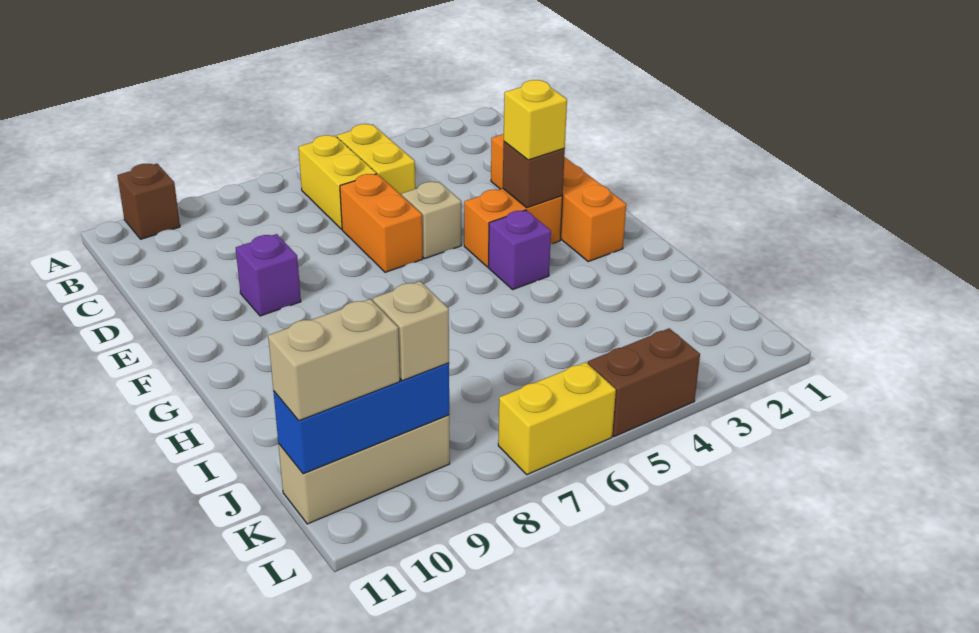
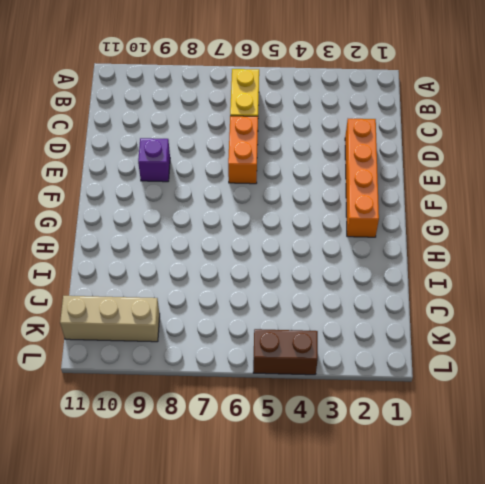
none -> brown 1x1 brick [117,164,180,239]
none -> yellow 1x2 brick [337,124,415,196]
none -> tan 1x1 brick [402,182,461,258]

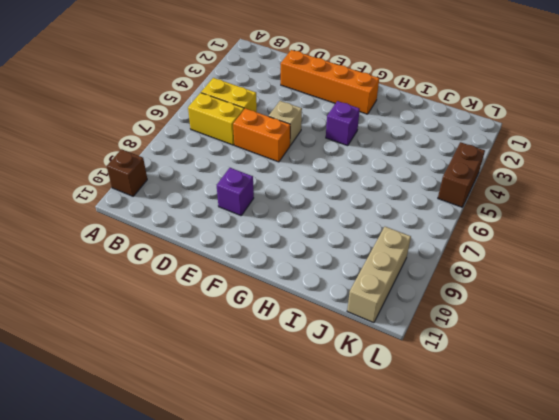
none -> orange 1x2 brick [464,189,563,267]
none -> yellow 1x2 brick [498,362,616,475]
none -> brown 1x1 brick [503,142,565,208]

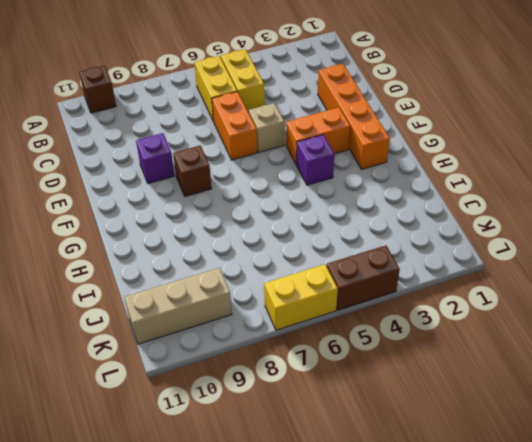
brown 1x1 brick [173,146,212,196] -> brown 1x1 brick moved to [503,142,565,208]
none -> blue 1x3 brick [273,363,449,474]
none -> yellow 1x1 brick [504,80,567,160]
none -> tan 1x1 brick [373,281,449,381]

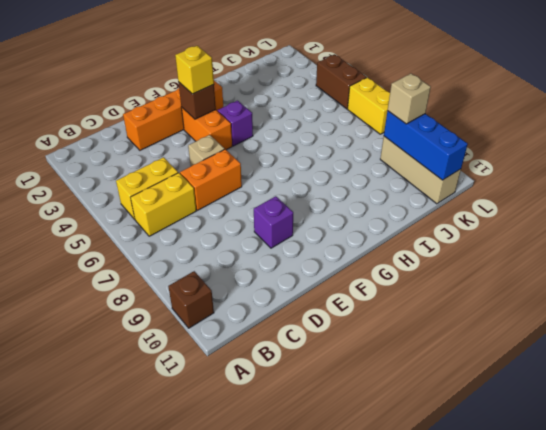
none -> tan 1x2 brick [268,299,400,421]

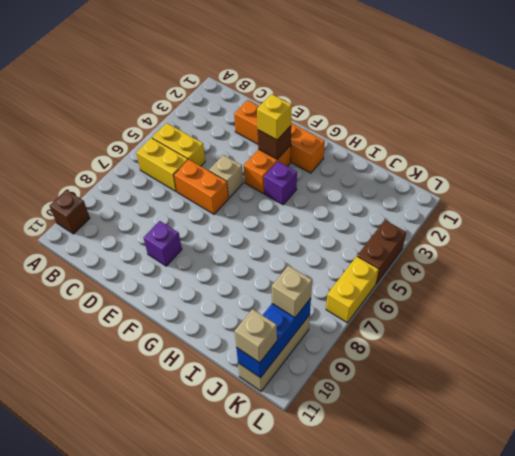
tan 1x1 brick [235,309,277,363] -> tan 1x2 brick [268,299,400,421]

